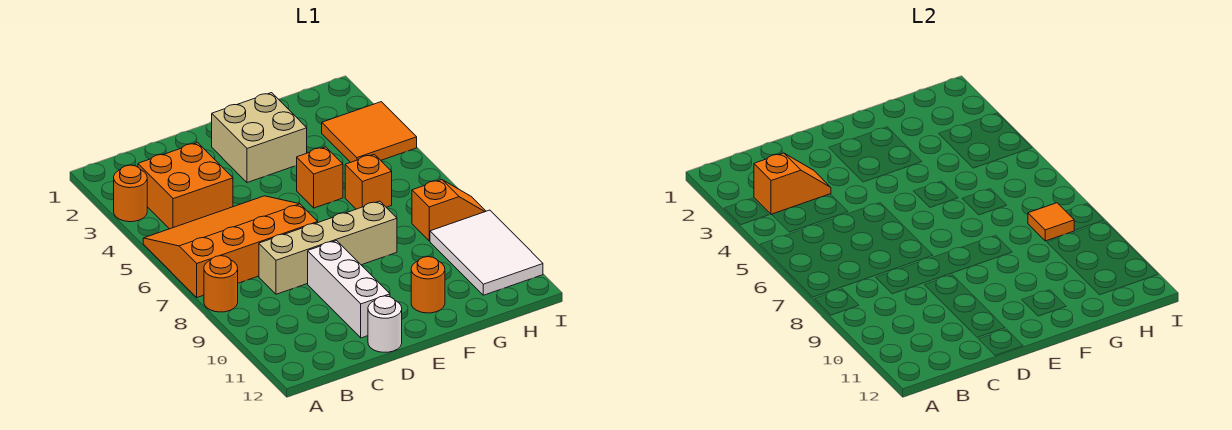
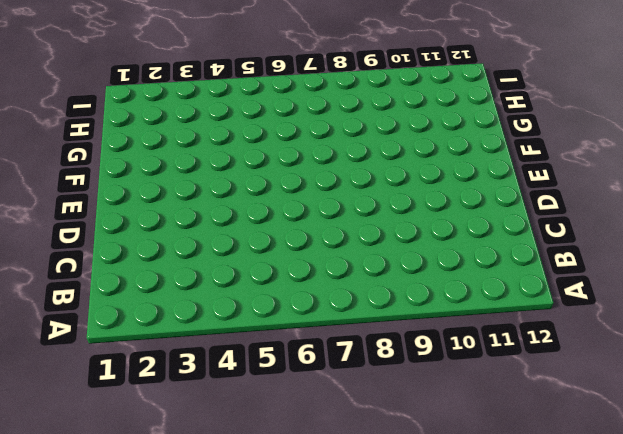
none -> orange 1x1 round brick [114,165,147,222]
none -> orange 3x4 slope [143,196,318,297]
none -> orange 1x1 round brick [204,256,238,312]

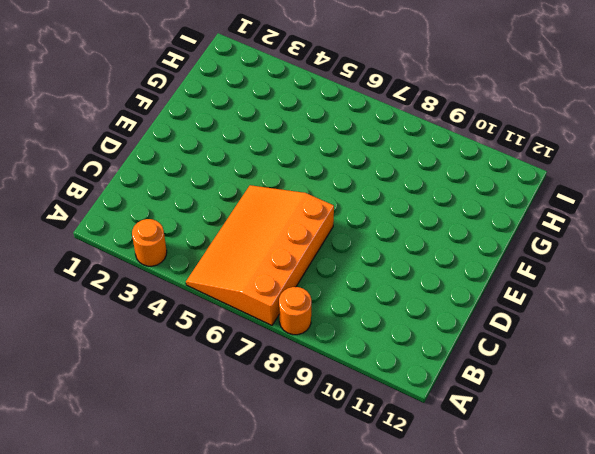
none -> orange 2x2 brick [138,143,233,229]
none -> tan 1x4 brick [259,201,397,294]
none -> white 1x3 brick [308,241,390,338]

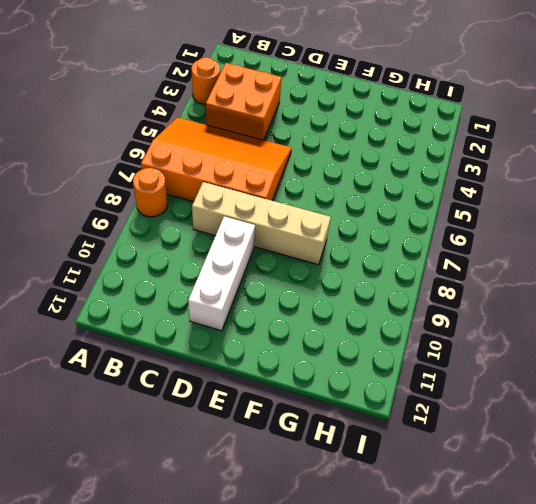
none -> white 1x1 round brick [368,296,402,352]
none -> tan 2x2 brick [212,93,307,183]
none -> orange 1x1 brick [297,147,343,208]

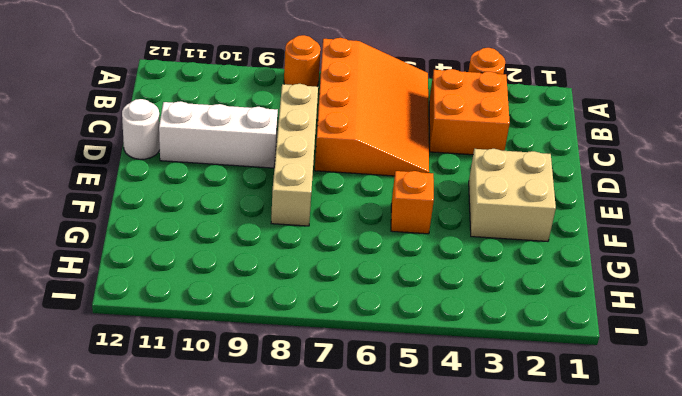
none -> orange 1x1 round brick [411,257,445,313]
none -> orange 1x1 brick [345,154,392,209]
none -> orange 2x2 tile [322,102,417,162]

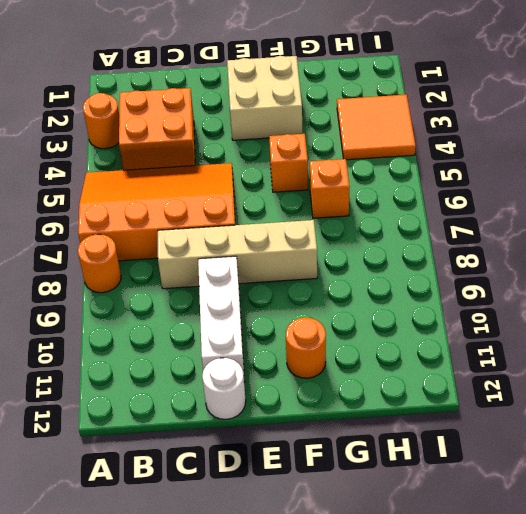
none -> orange 1x2 slope [412,180,486,241]
none -> white 2x3 tile [430,210,543,295]
none -> orange 1x2 slope [754,153,831,215]

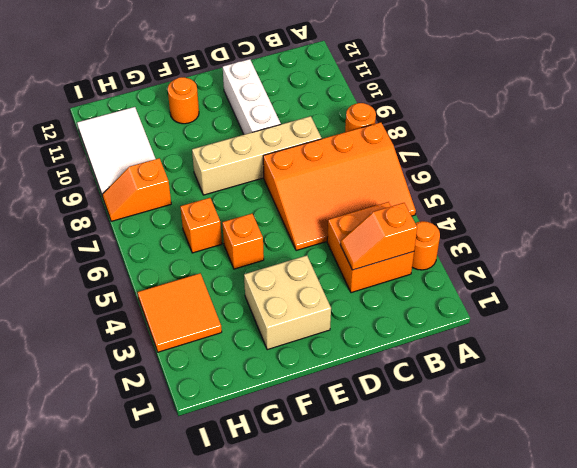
none -> white 1x1 round brick [368,296,402,352]
none -> orange 1x1 tile [1028,203,1074,241]

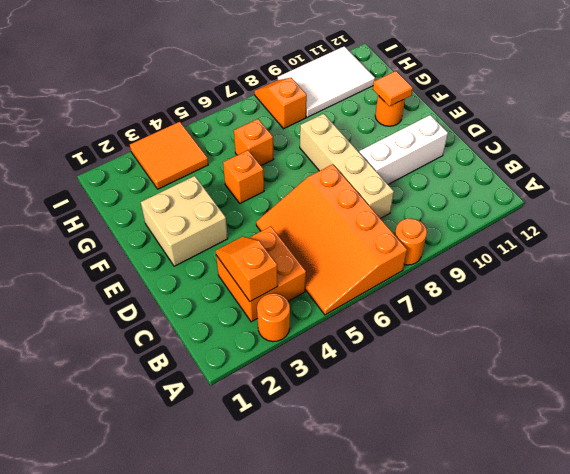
orange 1x1 tile [373,71,413,106] -> orange 1x1 tile moved to [1028,203,1074,241]
none -> white 1x1 round brick [368,296,402,352]

